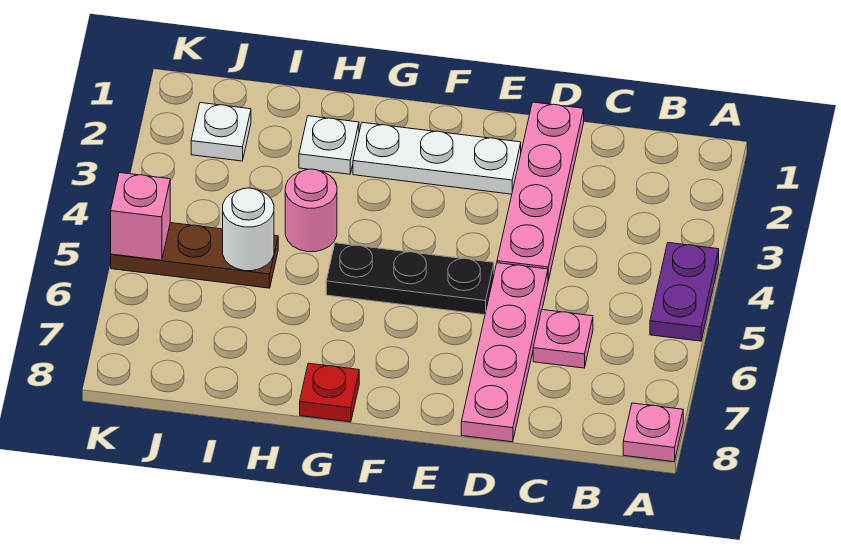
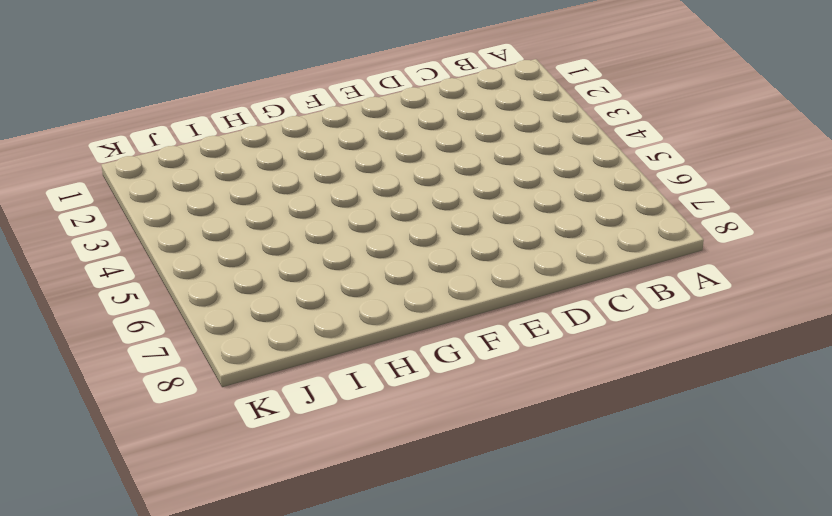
none -> purple 1x2 plate [650,243,719,341]
none -> pink 1x1 plate [623,403,683,462]
none -> pink 1x1 plate [533,310,593,368]

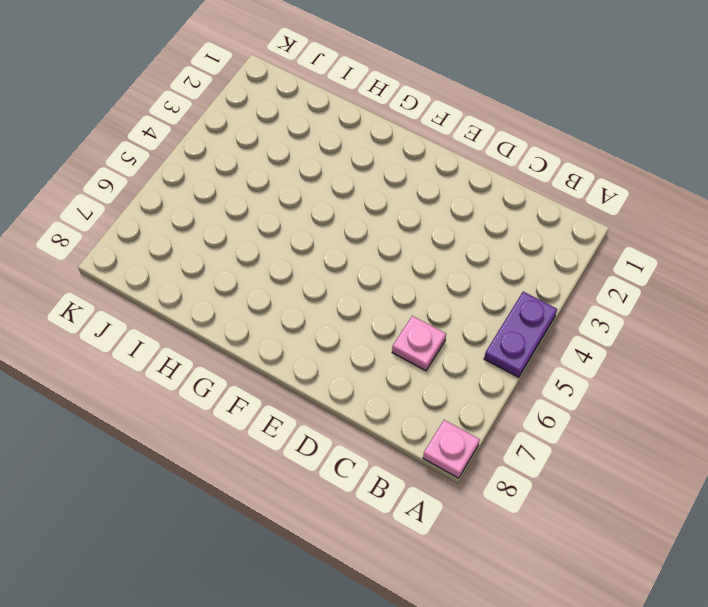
none -> pink 1x4 plate [497,102,584,281]
none -> pink 1x4 plate [461,263,548,442]
none -> white 1x3 plate [353,122,521,194]

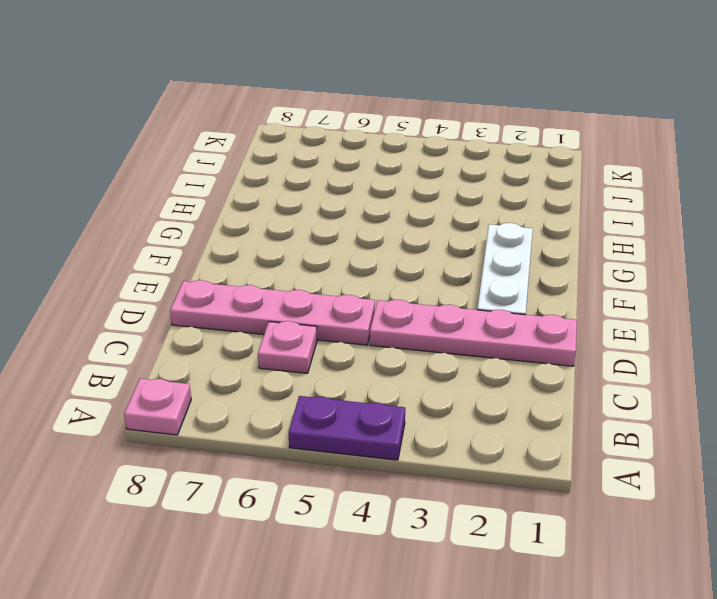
none -> black 1x3 plate [326,243,494,315]
none -> red 1x1 plate [300,363,359,422]
none -> white 1x1 plate [299,116,359,174]

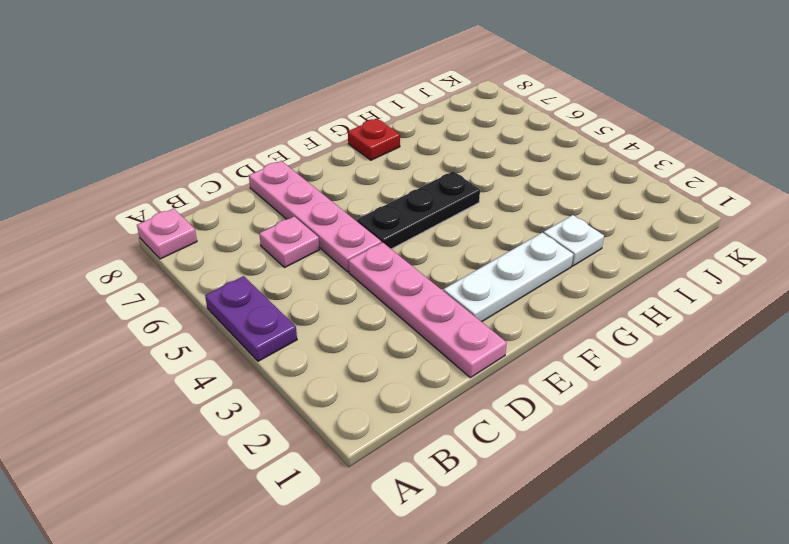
none -> pink 1x1 round brick [285,169,337,252]
none -> brown 1x3 plate [111,223,278,288]
none -> white 1x1 plate [191,103,251,161]

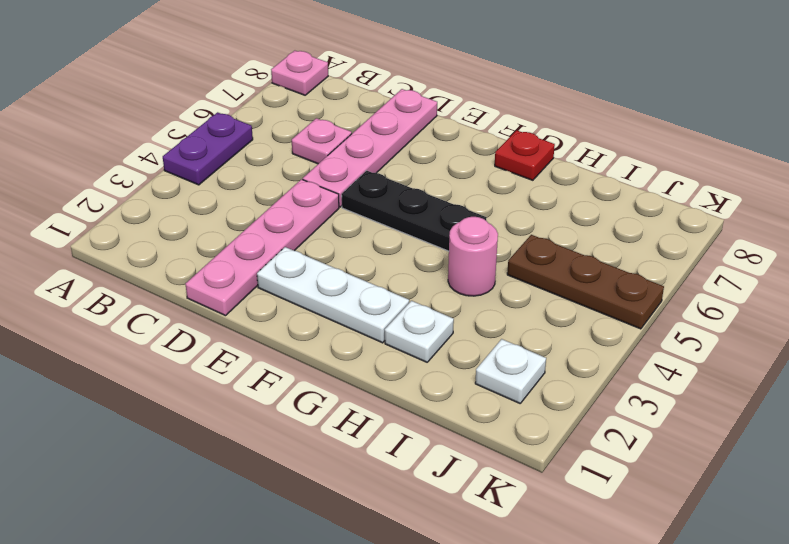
none -> white 1x1 round brick [223,188,274,271]
none -> pink 1x1 brick [111,173,170,260]

